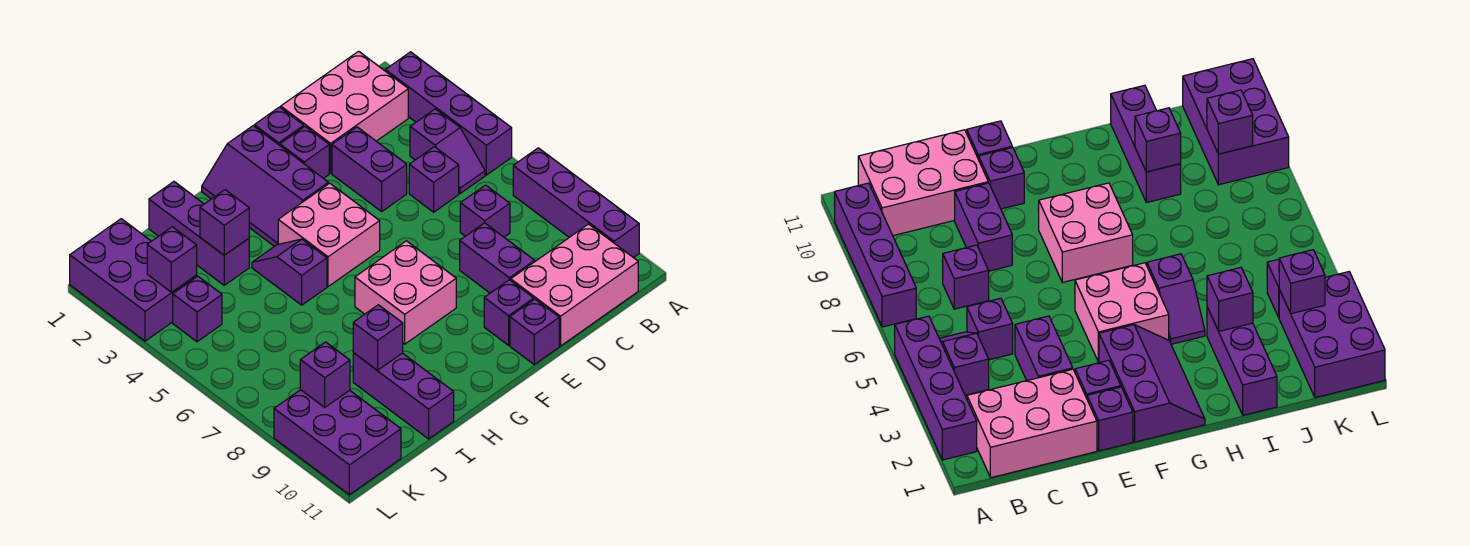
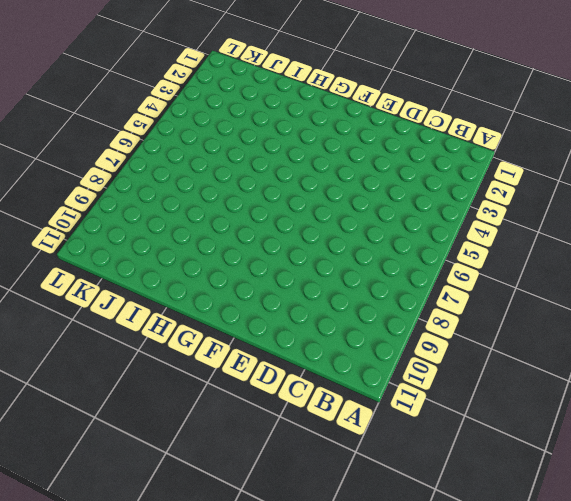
none -> purple 1x4 brick [385,52,512,175]
none -> purple 1x4 brick [513,148,639,258]
none -> pink 2x3 brick [281,51,408,173]

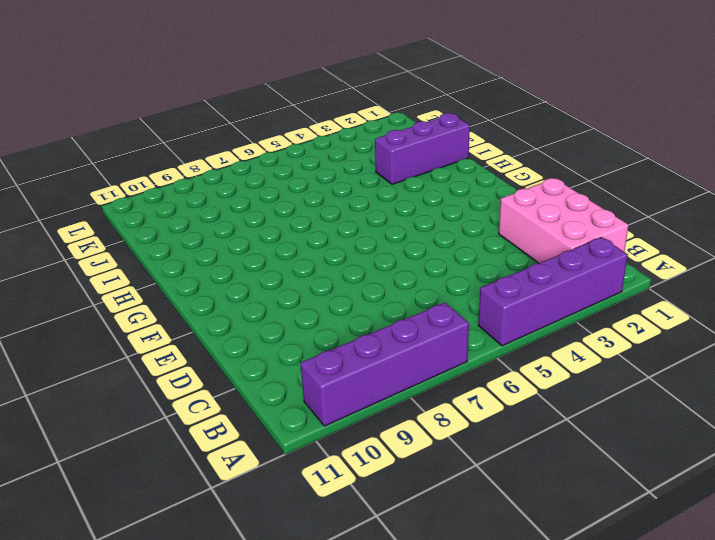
none -> purple 1x2 slope [410,109,485,194]
none -> pink 2x3 brick [511,224,638,346]
none -> purple 1x1 brick [409,147,459,212]

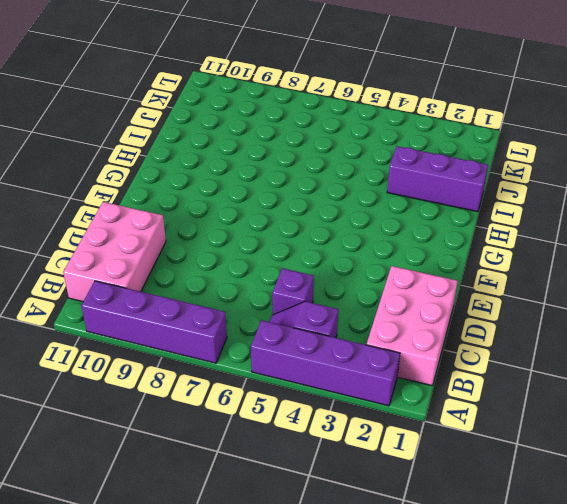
none -> purple 1x1 brick [460,185,510,237]
none -> purple 1x2 brick [332,127,407,211]
none -> purple 1x2 brick [460,223,535,293]

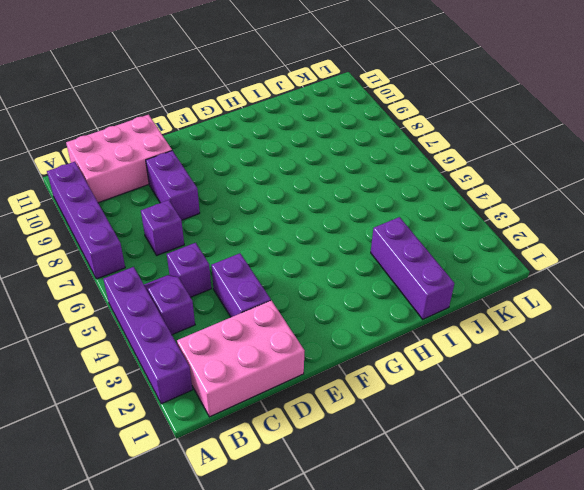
none -> purple 1x1 brick [254,107,304,145]
none -> purple 1x1 brick [280,127,329,178]
none -> purple 1x1 brick [484,280,534,345]

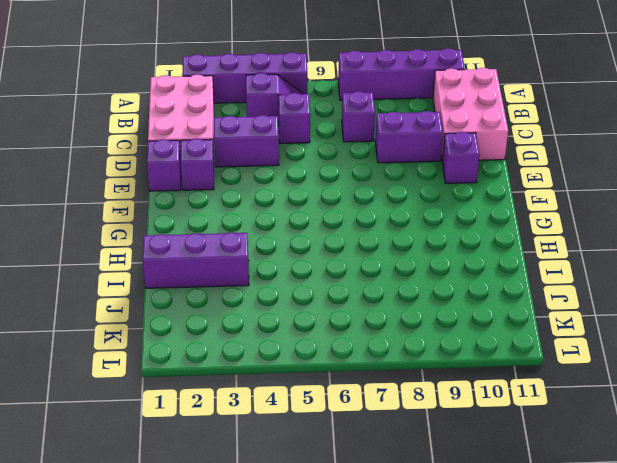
none -> purple 1x1 brick [510,299,559,365]
none -> purple 2x3 slope [202,126,329,246]
none -> pink 2x2 brick [278,183,380,287]

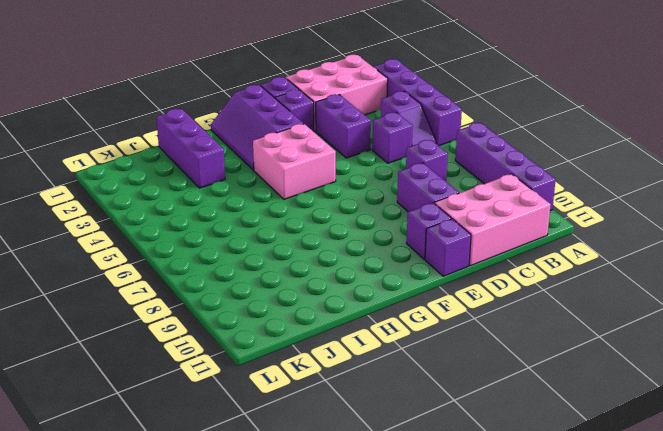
none -> pink 2x2 brick [355,241,456,344]
none -> purple 1x2 slope [252,239,327,305]
none -> purple 1x3 brick [353,353,454,439]

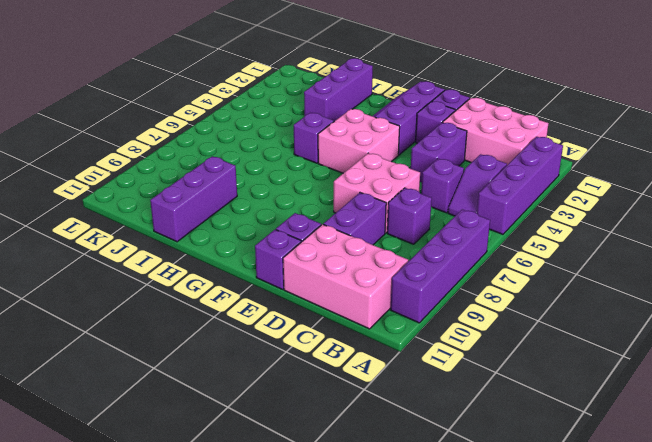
pink 2x2 brick [334,153,420,233] -> pink 2x2 brick moved to [355,241,456,344]
none -> purple 2x3 brick [70,219,197,341]
none -> purple 1x1 brick [173,276,222,342]
none -> purple 2x3 brick [274,390,401,495]

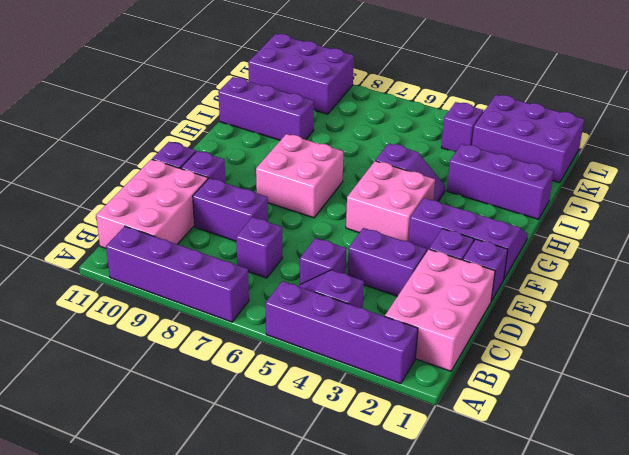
none -> purple 1x1 brick [200,190,249,255]
none -> purple 1x1 brick [353,305,403,370]
none -> purple 1x1 brick [147,227,197,292]

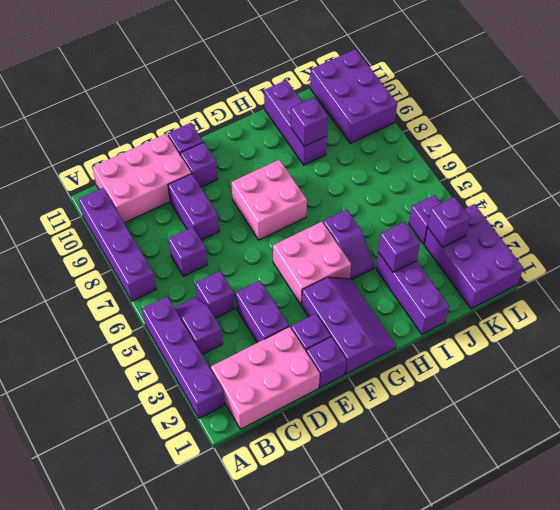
none -> purple 1x1 brick [300,342,350,407]

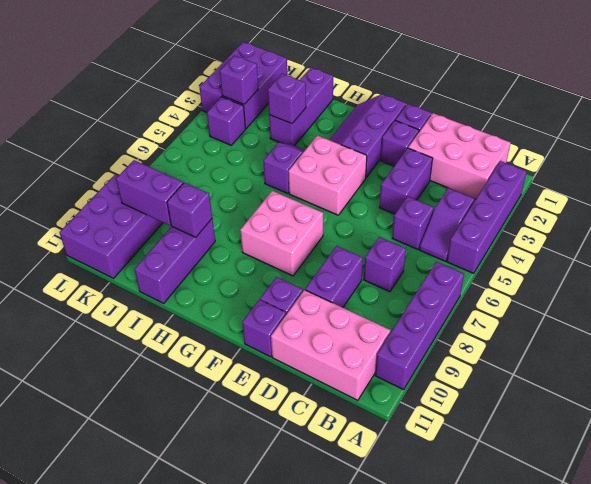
purple 1x2 brick [116,160,183,225] -> purple 1x1 brick [300,342,350,407]

